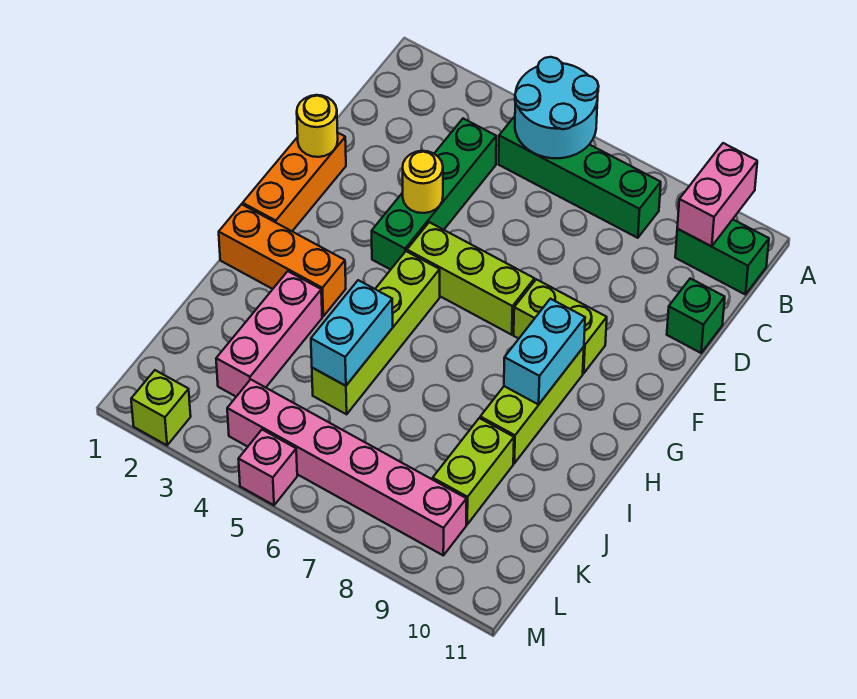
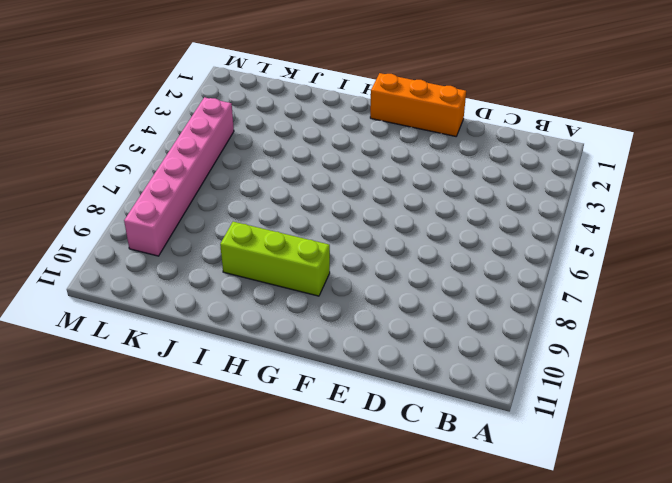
none -> green 1x4 brick [499,116,661,238]
none -> green 1x2 brick [675,220,769,295]
none -> green 1x4 brick [372,119,496,270]

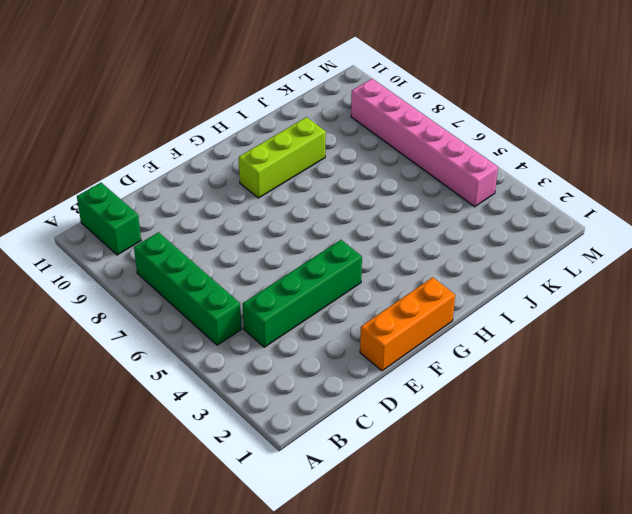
none -> green 1x1 brick [667,278,725,353]
none -> lime 1x3 brick [407,222,534,335]
none -> lime 1x2 brick [514,279,607,373]

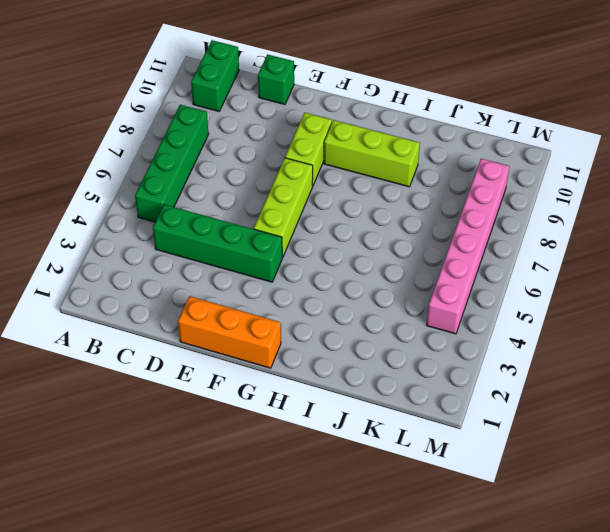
none -> lime 1x4 brick [312,251,440,414]
none -> orange 1x3 brick [219,204,346,316]
none -> pink 1x3 brick [216,271,322,397]

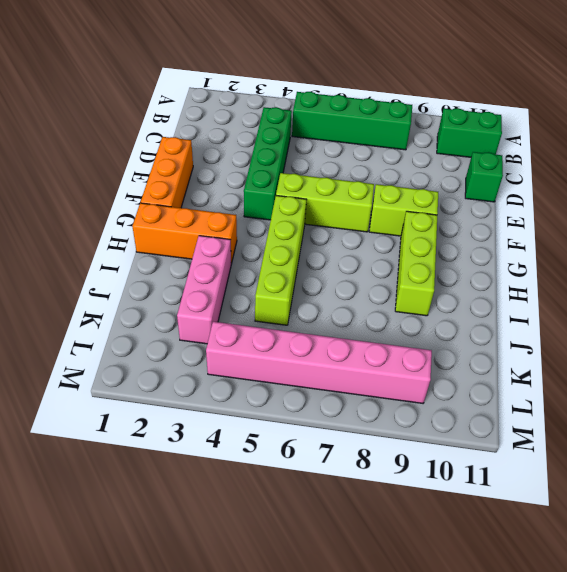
none -> lime 1x2 brick [433,418,514,524]
none -> lime 1x1 brick [131,370,191,445]
none -> pink 1x1 brick [239,430,297,505]

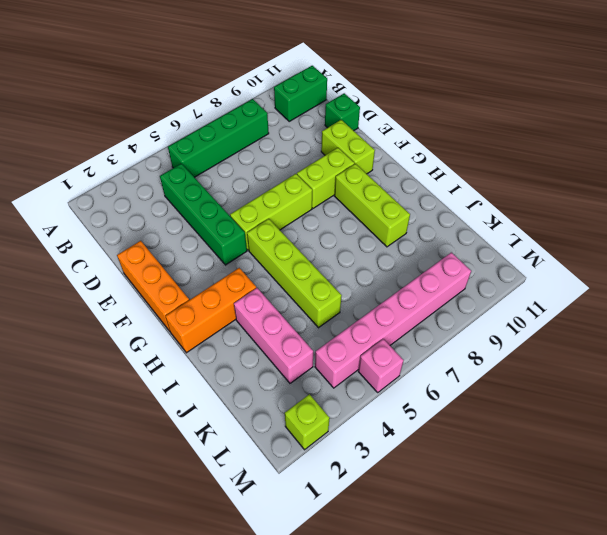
lime 1x2 brick [321,120,375,174] -> lime 1x2 brick moved to [433,418,514,524]
none -> cyan 2x2 round brick [515,57,599,158]
none -> pink 1x2 brick [677,143,757,246]
none -> yellow 1x1 round brick [297,95,338,157]

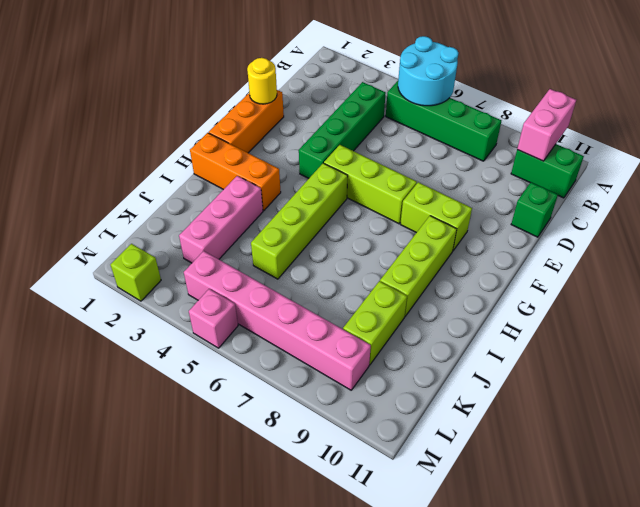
none -> yellow 1x1 round brick [403,151,443,213]
none -> cyan 1x2 brick [504,299,585,405]
none -> cyan 1x2 brick [311,280,393,386]

